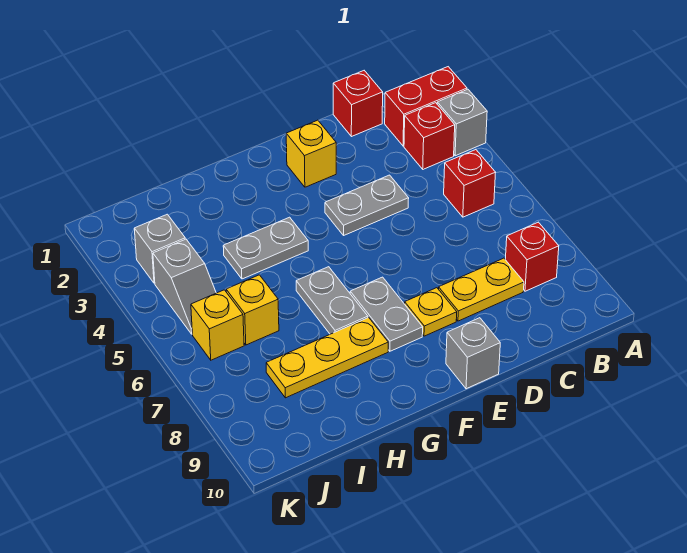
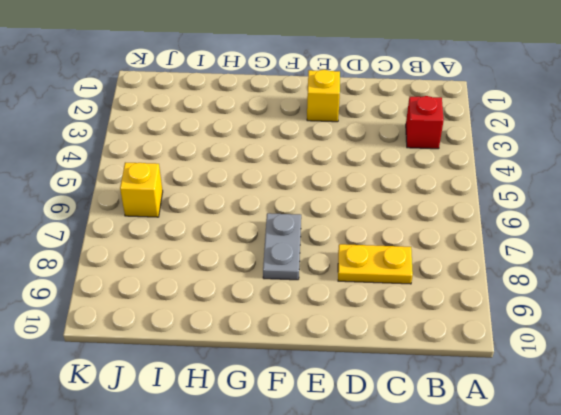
none -> red 1x2 brick [385,67,467,146]
none -> grey 1x1 brick [437,89,487,156]
none -> red 1x1 brick [444,149,496,217]

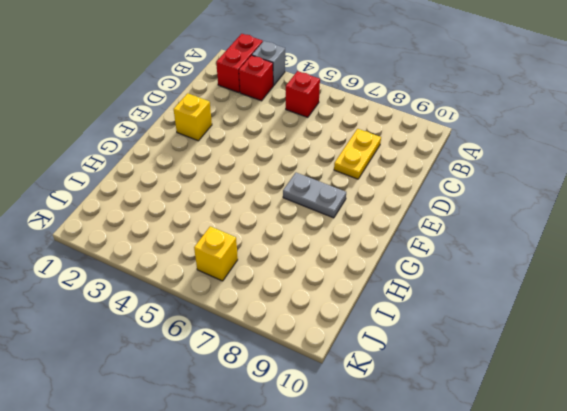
none -> red 1x1 brick [505,222,559,291]
none -> red 1x1 brick [333,71,383,137]
none -> grey 1x2 plate [325,175,409,235]

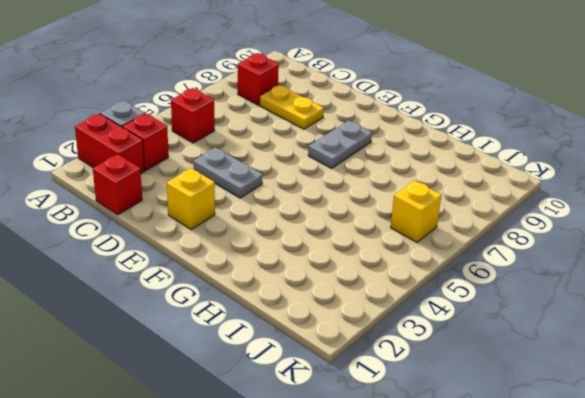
none -> yellow 1x1 plate [405,288,457,336]
none -> grey 1x1 brick [446,318,500,389]
none -> grey 1x2 plate [223,217,308,279]

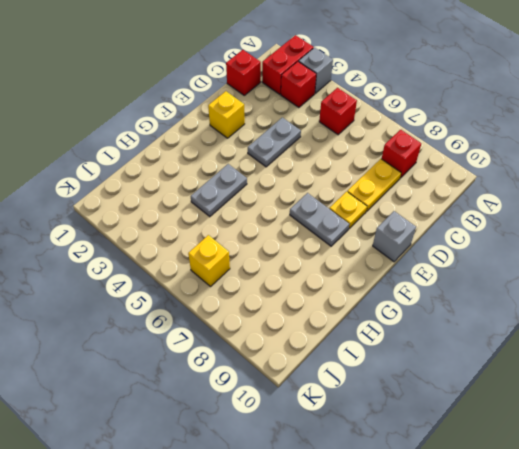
none -> grey 1x2 plate [296,267,368,334]
none -> yellow 1x3 plate [266,318,388,398]
none -> yellow 1x1 brick [226,275,279,345]

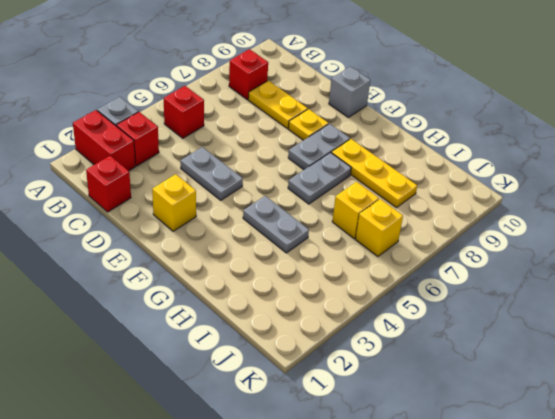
none -> grey 1x1 brick [134,214,185,283]
none -> grey 1x2 slope [153,239,216,334]

